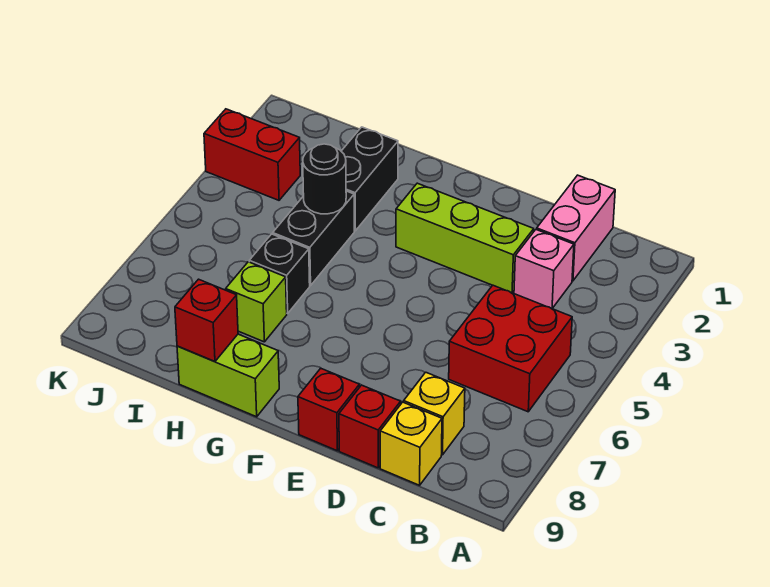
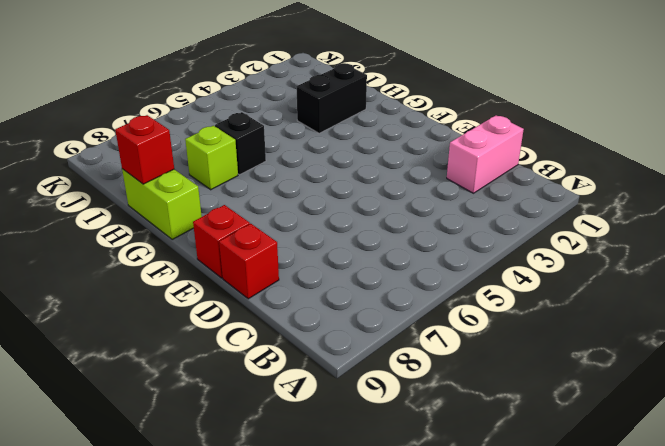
none -> red 2x2 brick [449,285,572,412]
none -> pink 1x1 brick [514,229,574,309]
none -> yellow 1x1 brick [404,372,465,455]

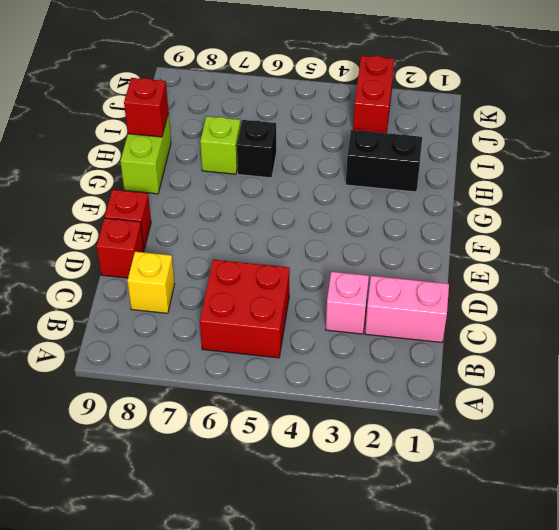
none -> yellow 1x1 brick [380,402,442,485]
none -> lime 1x3 brick [396,183,534,293]
none -> black 1x2 brick [273,191,354,285]

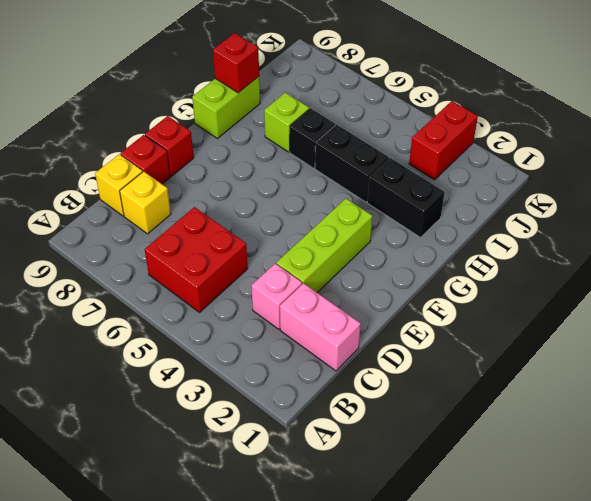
none -> black 1x1 round brick [303,144,346,214]

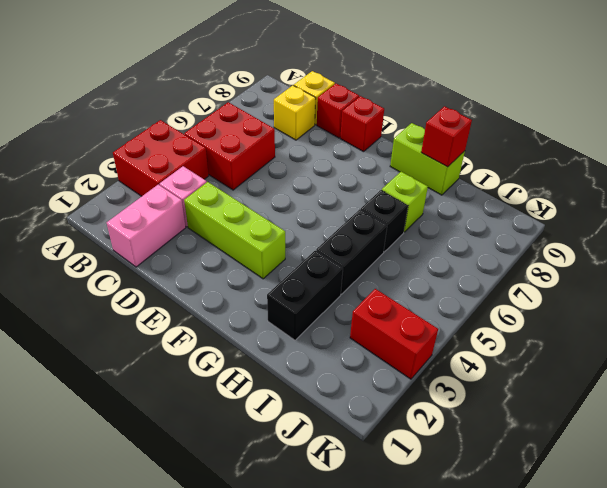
red 2x2 brick [113,120,209,196] -> none
none -> black 1x1 round brick [303,144,346,214]

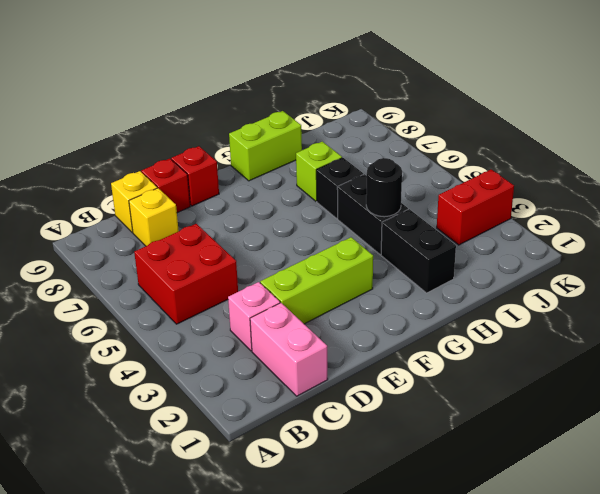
none -> red 1x1 brick [175,279,238,362]

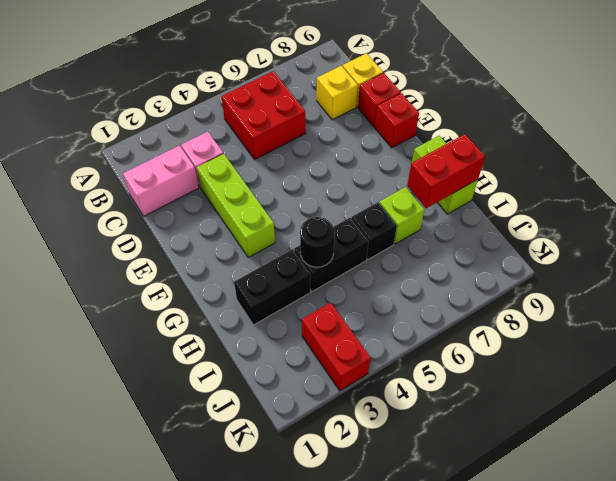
red 1x2 brick [407,134,485,208] -> red 1x1 brick [175,279,238,362]

